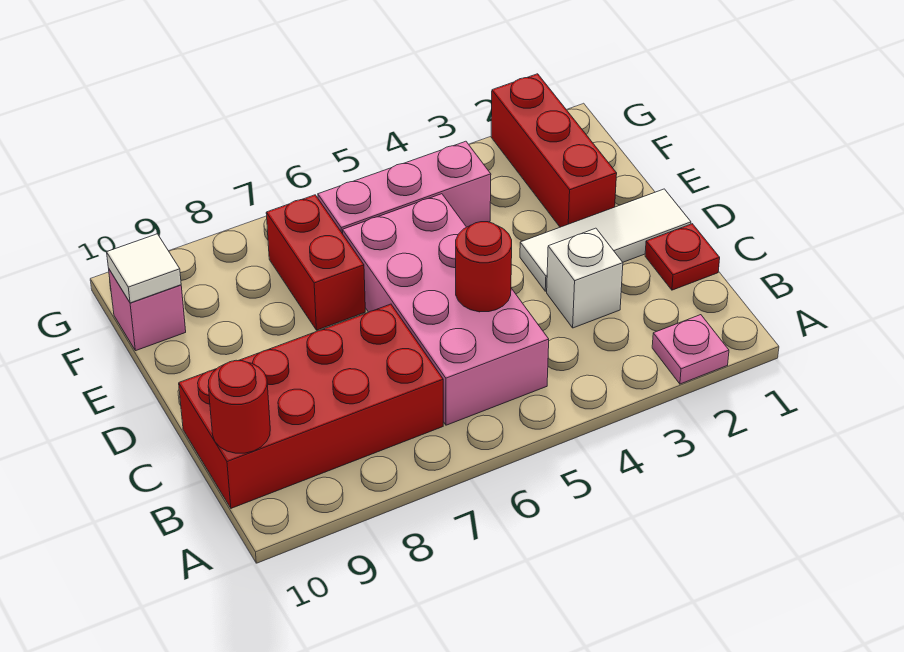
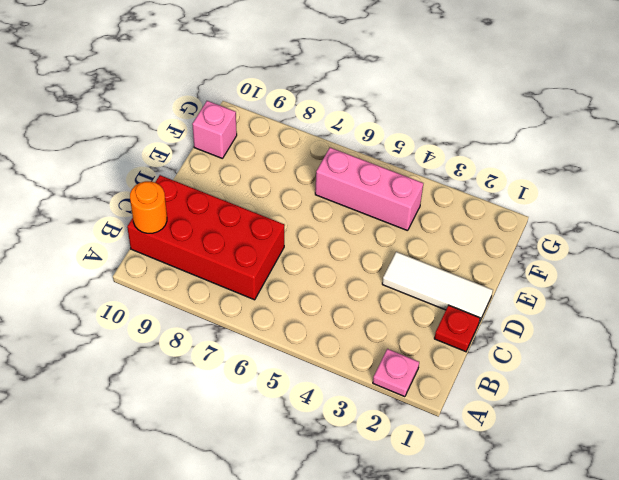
orange 1x1 round brick [130,181,167,233] -> red 1x1 round brick [208,360,270,453]
none -> pink 2x4 brick [343,194,549,425]
none -> white 1x1 brick [547,228,623,328]
none -> red 1x3 brick [491,74,617,227]

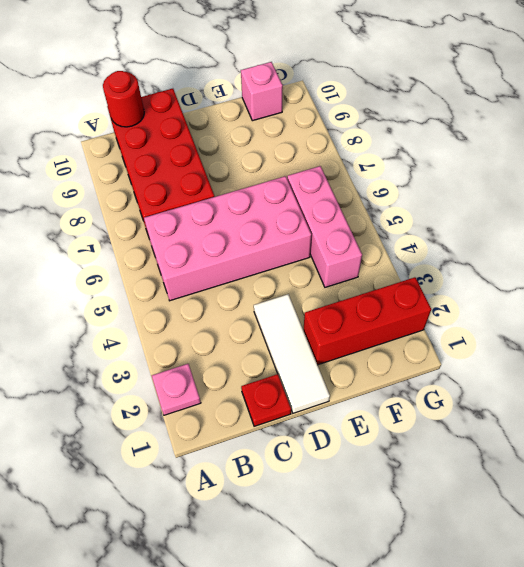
none -> white 1x1 brick [547,228,623,328]
none -> red 1x2 brick [266,195,365,330]
none -> red 1x1 round brick [456,222,512,312]

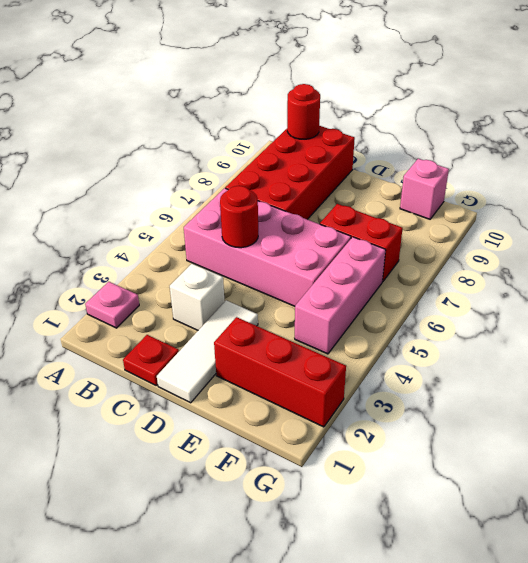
none -> white 1x1 tile [107,234,181,303]

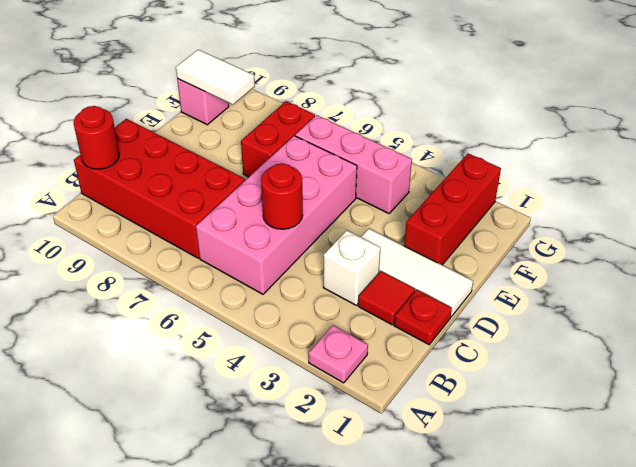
red 1x1 tile [358,271,415,325] -> none
white 1x2 tile [176,50,255,105] -> white 1x1 tile [107,234,181,303]

